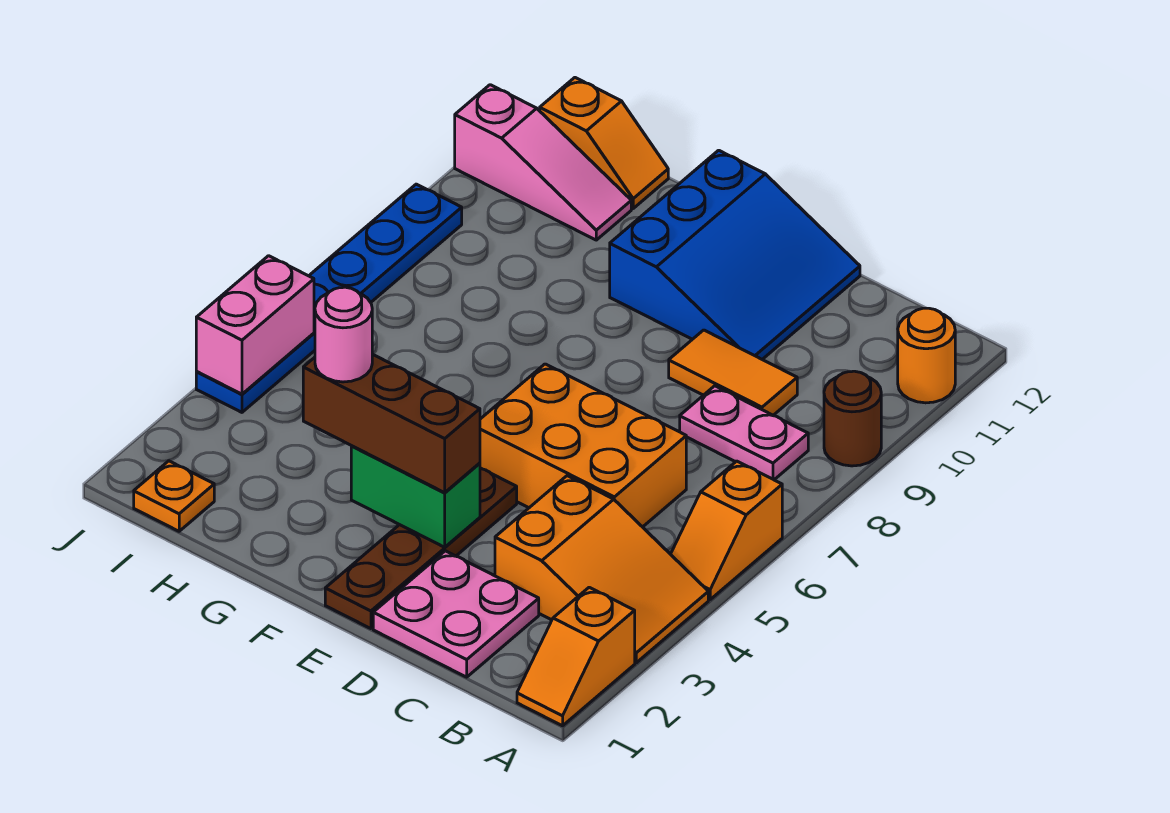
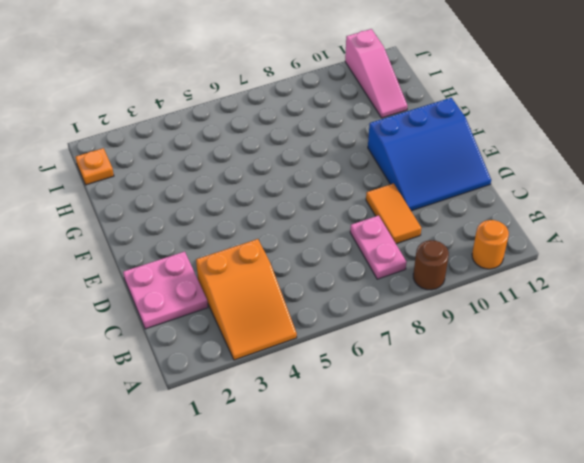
none -> orange 1x2 slope [517,587,635,726]
none -> orange 1x2 slope [671,461,782,599]
none -> orange 2x3 brick [480,364,686,527]

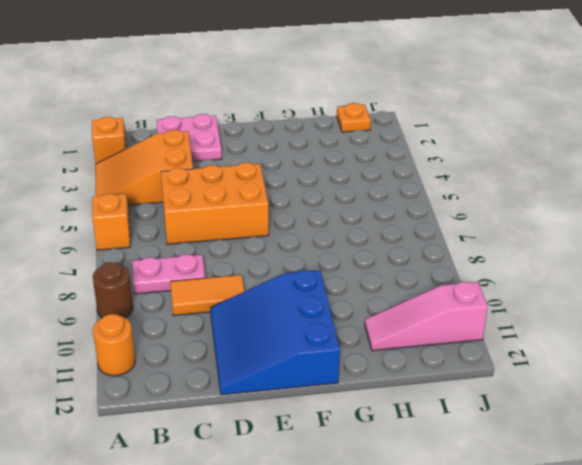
none -> brown 1x4 plate [325,468,517,629]
none -> orange 1x2 slope [540,78,668,208]
none -> blue 1x6 plate [196,184,462,412]

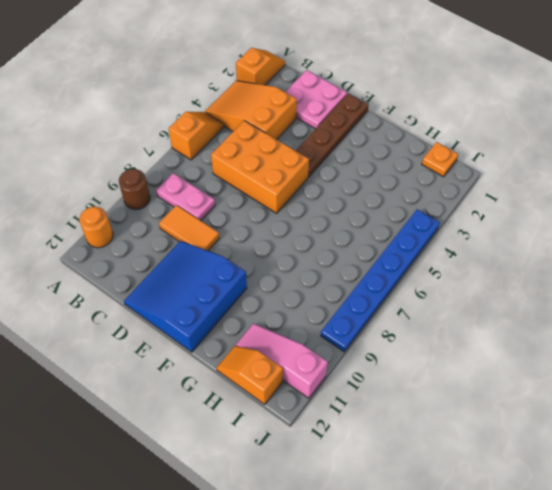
none -> green 1x2 brick [351,446,480,547]
none -> pink 1x2 brick [196,256,314,394]
none -> brown 1x3 brick [303,354,480,493]

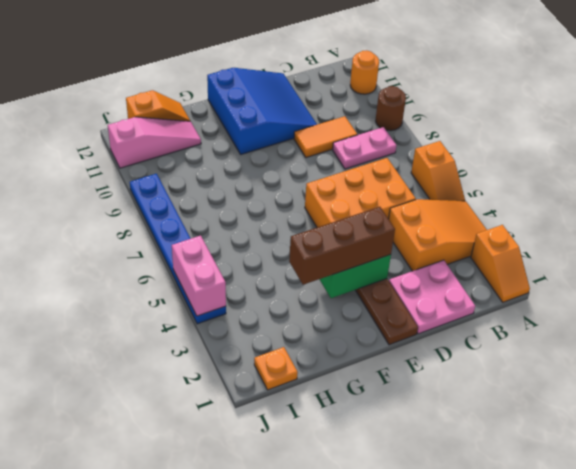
none -> pink 1x1 round brick [315,287,372,382]

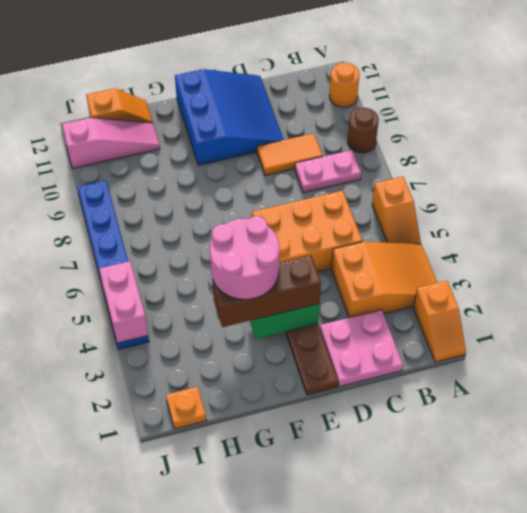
pink 2x2 round brick [210,216,280,299] -> pink 1x1 round brick [315,287,372,382]

